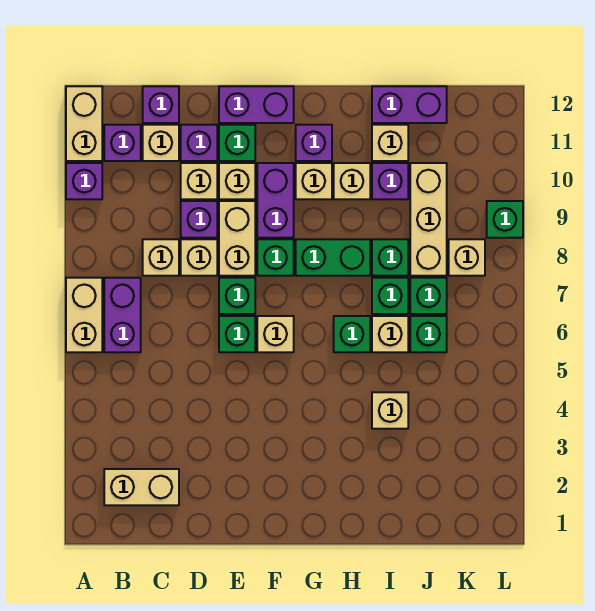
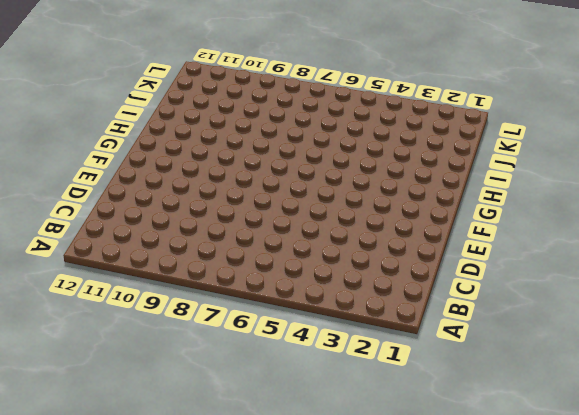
none -> tan 1x2 brick [66,278,102,352]
none -> purple 1x1 brick [66,163,102,199]
none -> tan 1x2 brick [66,86,102,161]
none -> tan 1x2 brick [104,469,179,505]

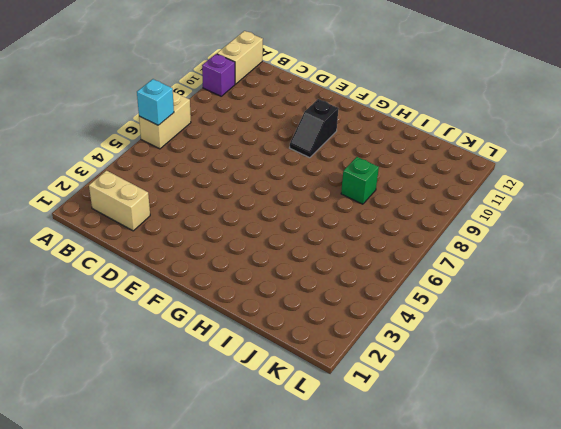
cyan 1x1 brick [137,79,174,125] -> none
black 1x2 slope [290,99,339,158] -> purple 1x2 brick [257,163,294,238]
none -> purple 1x2 brick [104,278,141,352]
none -> purple 1x1 brick [104,125,141,161]
none -> tan 1x1 brick [143,239,179,276]
none -> tan 1x1 brick [143,125,179,161]

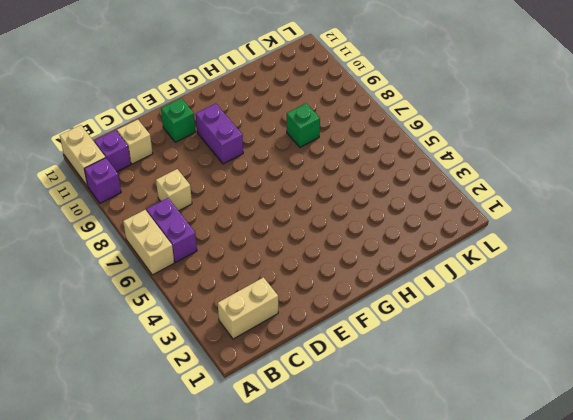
none -> purple 1x1 brick [143,86,179,123]
none -> tan 1x1 brick [181,239,217,276]
none -> purple 1x1 brick [181,201,217,238]
none -> tan 1x1 brick [181,163,217,199]

